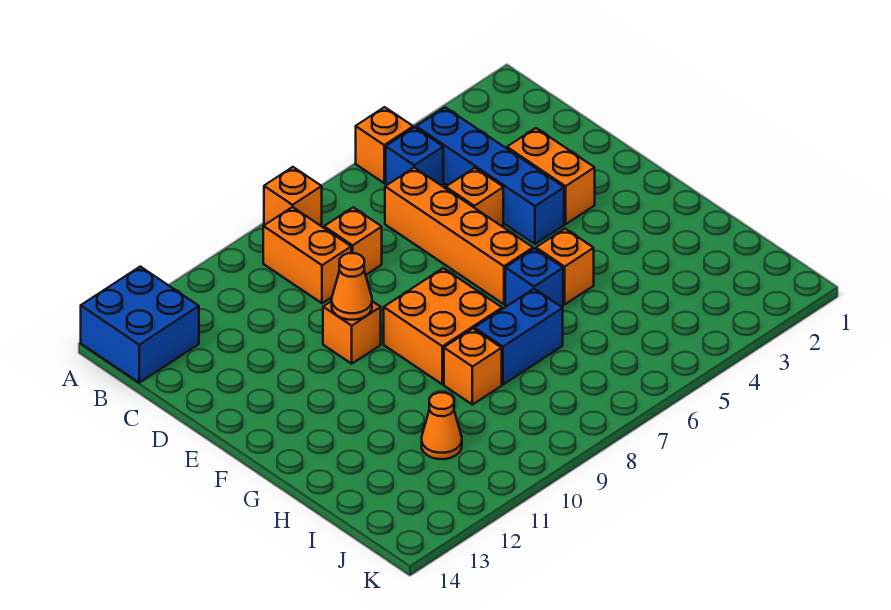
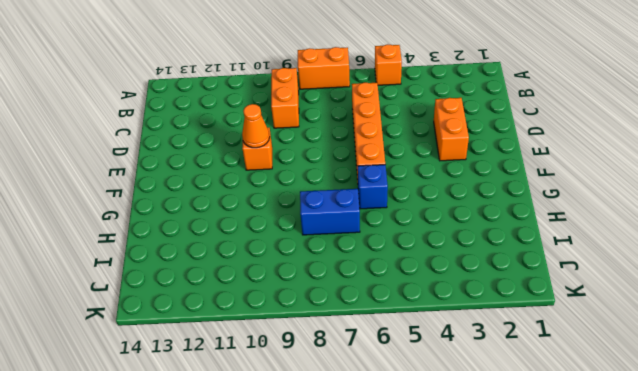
orange 1x2 brick [298,47,350,89] -> orange 1x1 brick [264,167,322,225]
none -> blue 2x2 brick [81,267,199,383]
none -> blue 1x4 brick [416,107,564,244]
none -> blue 1x1 brick [386,127,443,186]

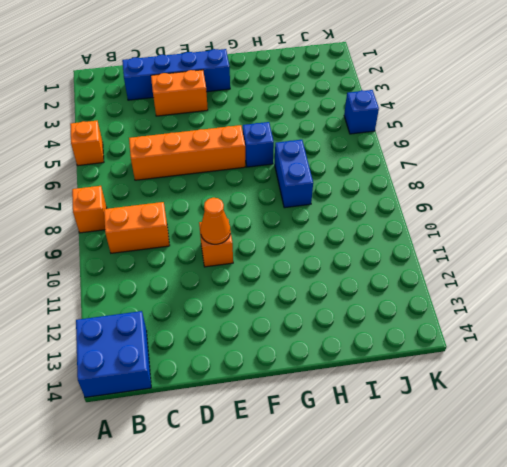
blue 1x4 brick [122,49,230,100] -> blue 1x4 brick moved to [416,107,564,244]
blue 1x1 brick [344,90,379,134] -> blue 1x1 brick moved to [386,127,443,186]
none -> orange 1x1 brick [324,207,382,275]
none -> orange 1x1 brick [446,168,503,226]
none -> orange 2x2 brick [384,268,502,384]

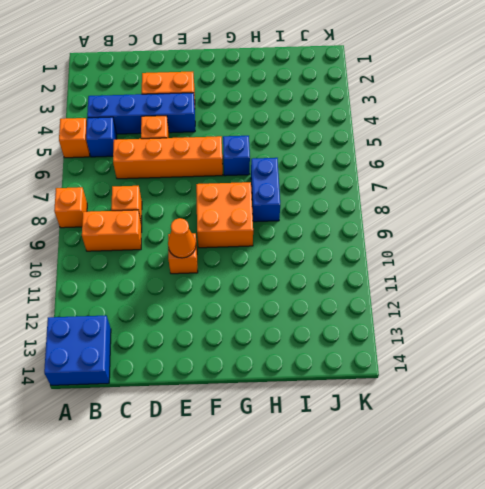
none -> orange 1x1 brick [536,229,594,305]
none -> orange 1x1 brick [444,329,502,405]
none -> orange 1x1 cone [422,393,462,459]

